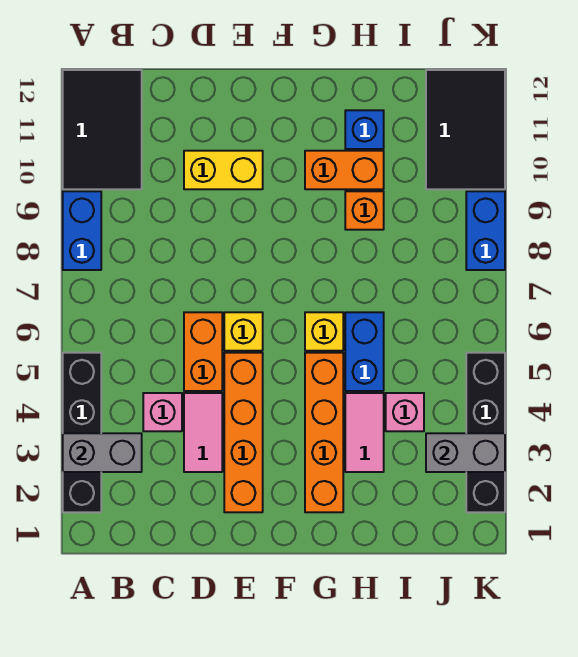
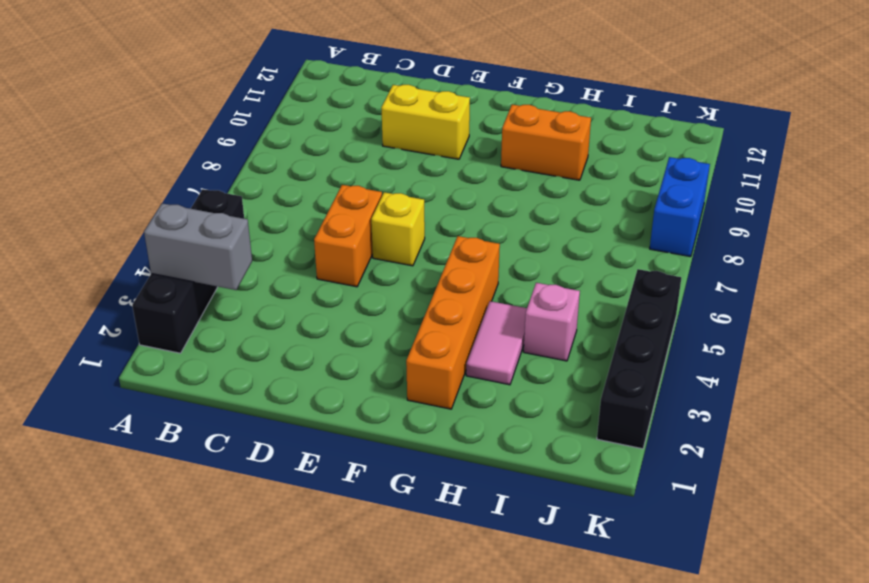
none -> blue 1x2 brick [63,191,101,270]
none -> black 2x3 tile [63,70,142,189]
none -> pink 1x1 brick [143,393,182,431]

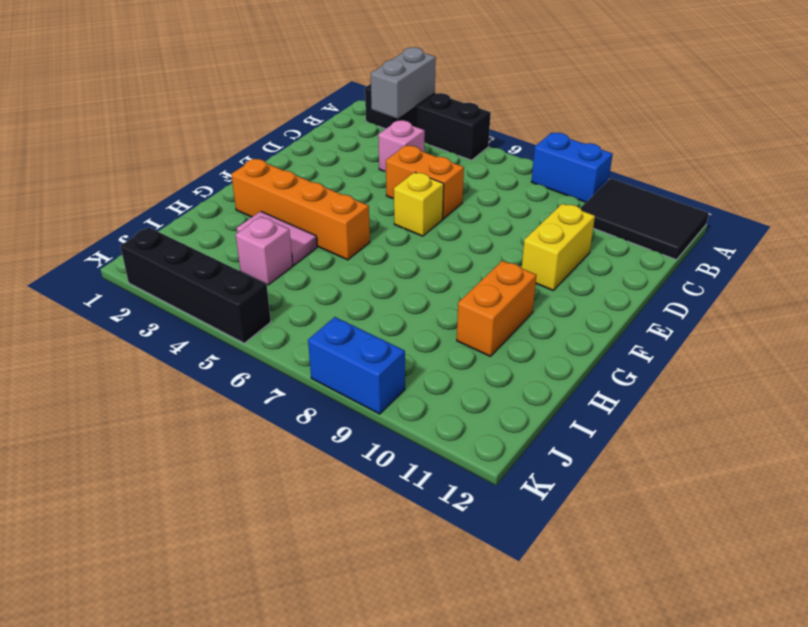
none -> pink 1x2 tile [184,393,222,472]
none -> orange 1x4 brick [224,353,263,512]
none -> yellow 1x1 brick [305,312,343,351]

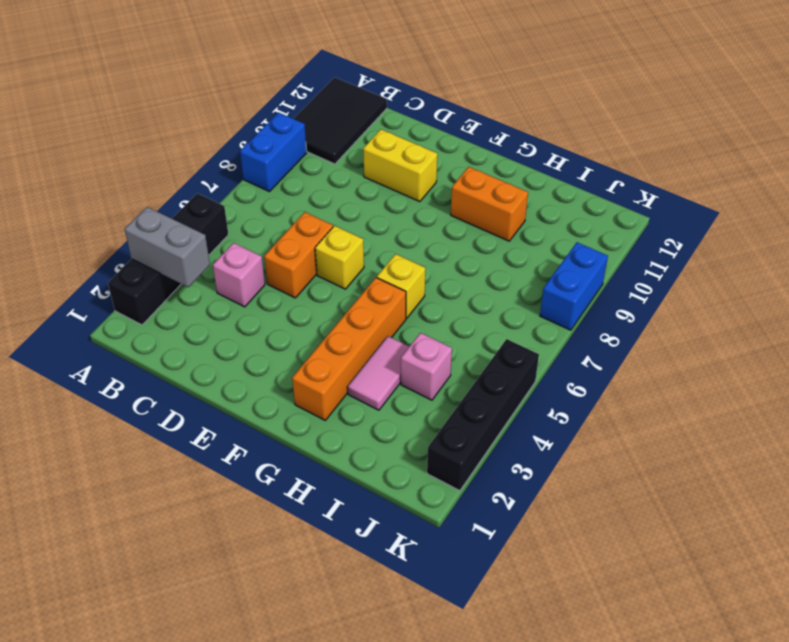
none -> pink 1x2 tile [184,393,222,472]
none -> orange 1x4 brick [224,353,263,512]
none -> blue 1x2 brick [345,312,384,391]

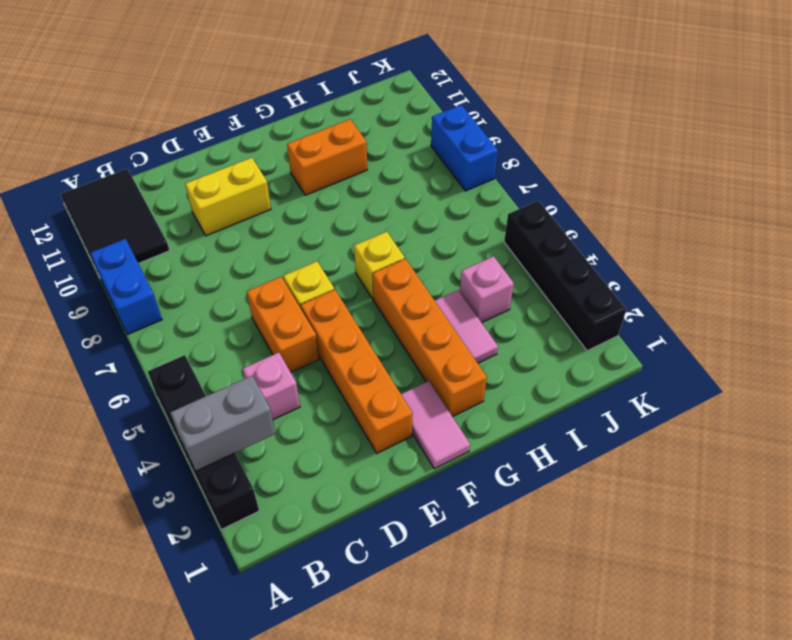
pink 1x2 tile [401,381,470,469] -> pink 1x2 tile moved to [184,393,222,472]
none -> blue 1x2 brick [345,312,384,391]
none -> orange 1x1 brick [345,191,384,230]
none -> blue 1x1 brick [345,110,384,149]

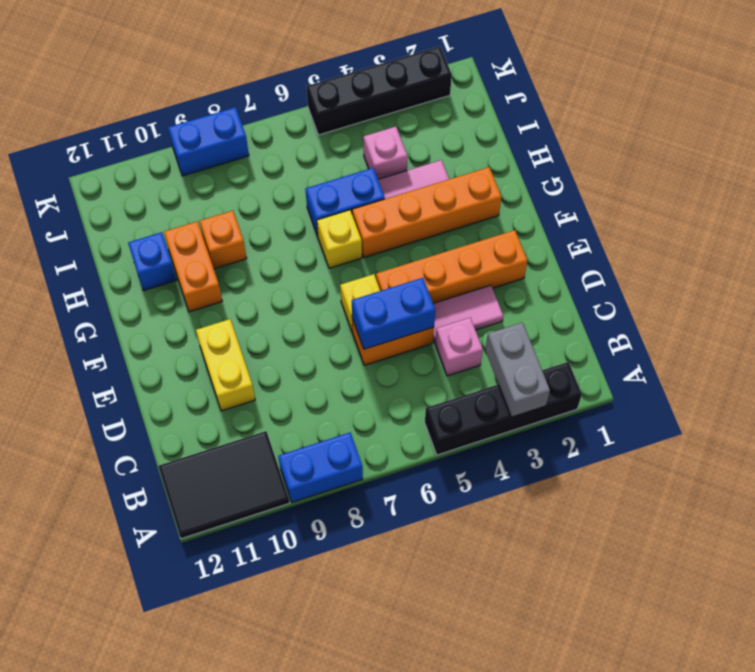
blue 1x2 brick [352,278,435,349] -> none
none -> black 2x3 tile [426,70,505,189]
none -> grey 1x2 brick [426,433,505,472]

